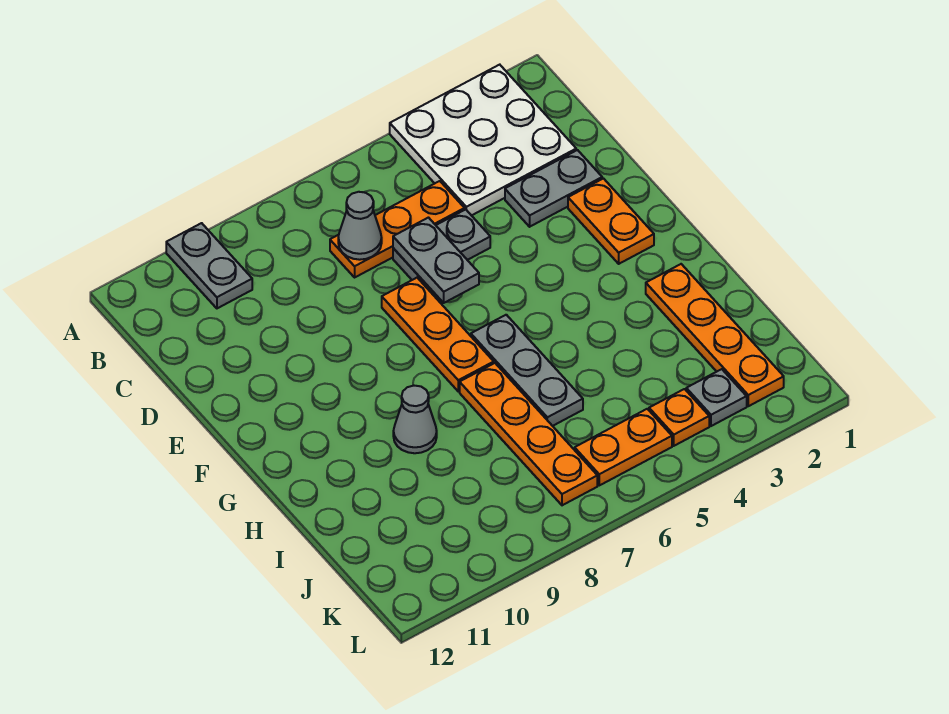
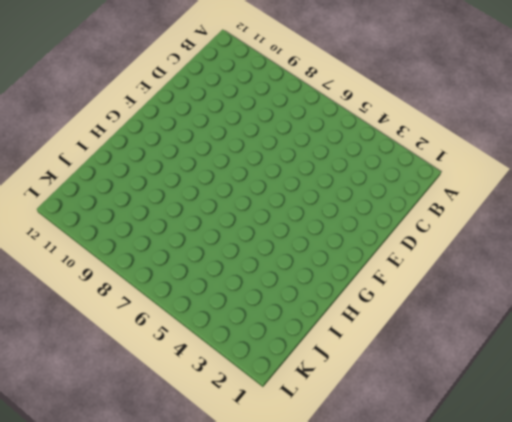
none -> white 3x3 plate [390,65,576,216]
none -> grey 1x2 plate [166,223,252,308]
none -> orange 1x3 plate [330,181,465,277]

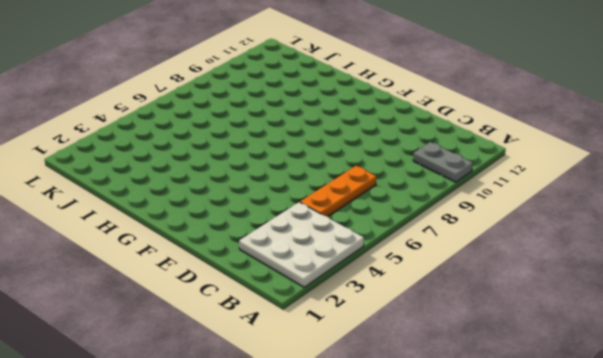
none -> grey 1x2 plate [505,150,602,227]
none -> grey 1x2 plate [393,209,490,283]
none -> orange 1x2 plate [568,179,654,264]

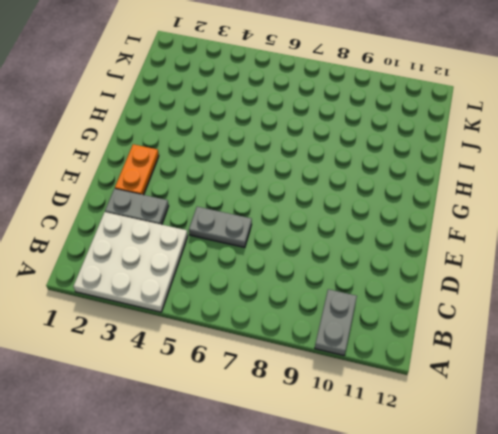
none -> orange 1x3 plate [330,181,465,277]
none -> orange 1x3 plate [382,278,494,391]
none -> grey 1x3 plate [471,315,583,426]

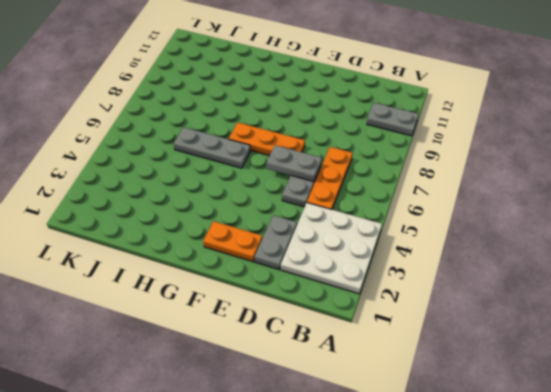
none -> orange 1x4 plate [646,264,784,406]
none -> orange 1x4 plate [460,363,597,505]
none -> grey 1x1 cone [393,386,437,453]

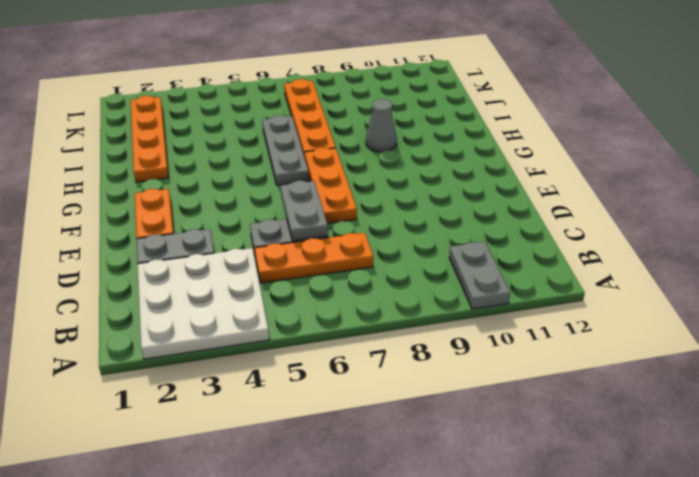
none -> grey 1x1 plate [686,369,747,426]
none -> orange 1x1 plate [649,389,709,446]
none -> orange 1x2 plate [575,409,672,485]

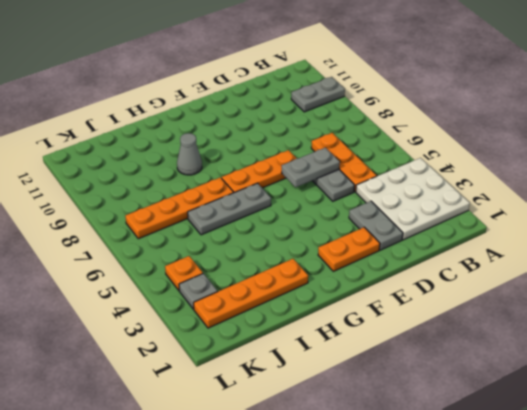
none -> orange 1x2 plate [575,409,672,485]
none -> grey 1x1 cone [338,192,382,260]

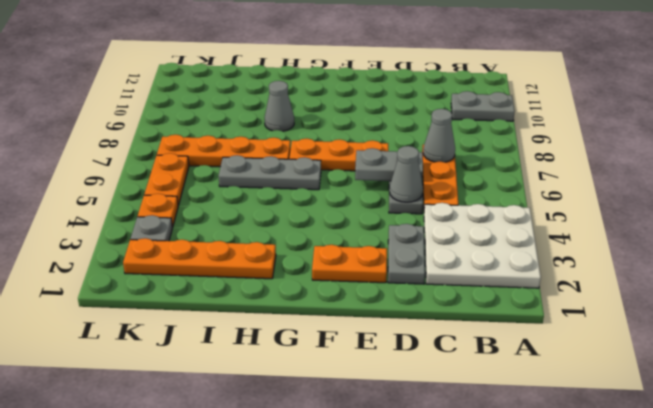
grey 1x1 cone [389,146,423,202] -> none

